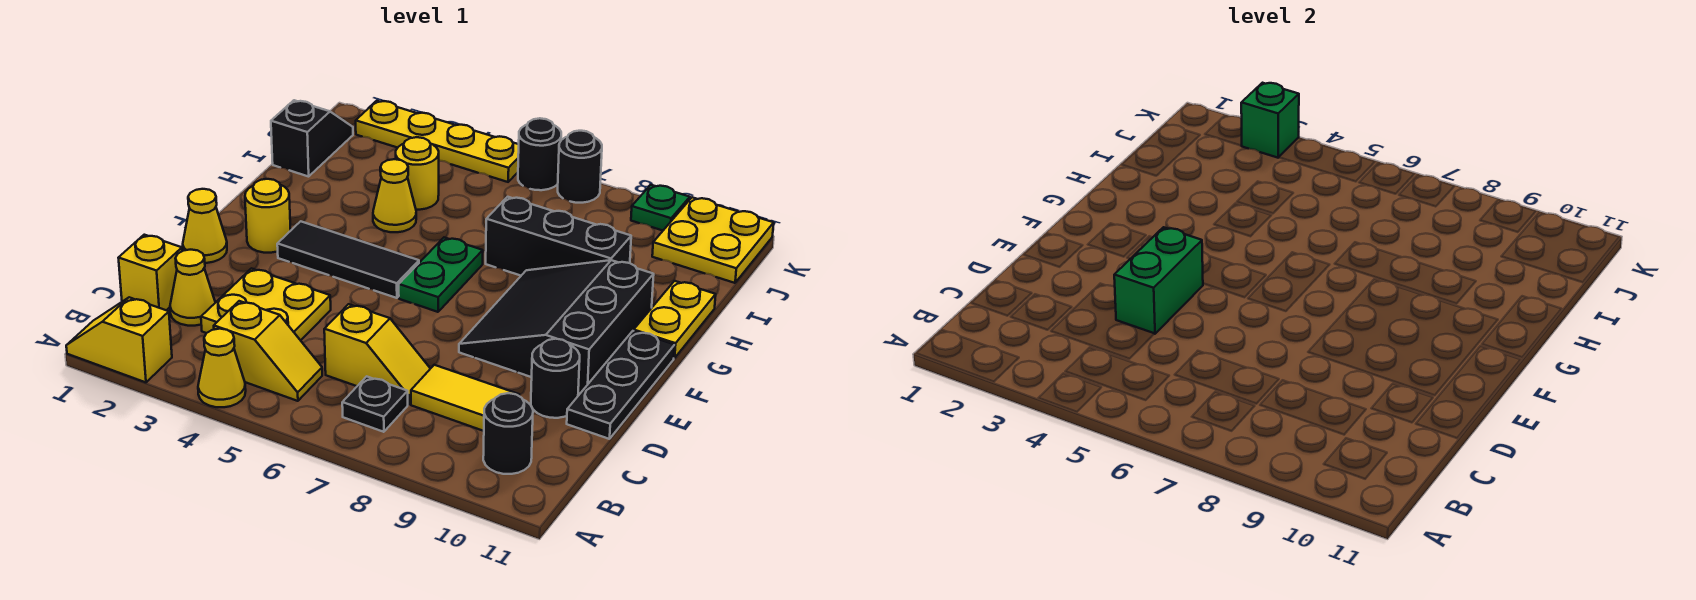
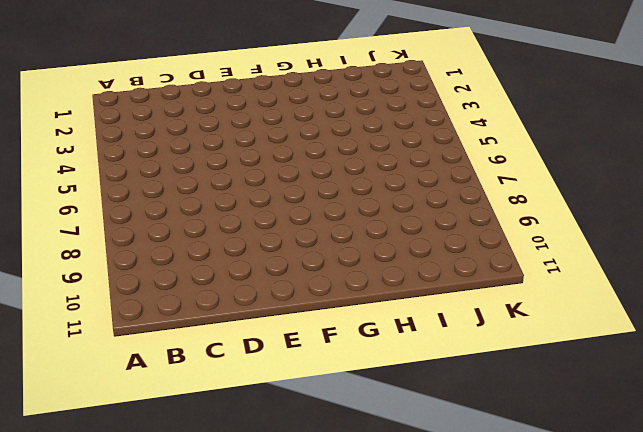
none -> yellow 1x2 slope [66,297,172,382]
none -> yellow 1x1 cone [198,329,246,407]
none -> yellow 1x2 slope [214,301,322,401]

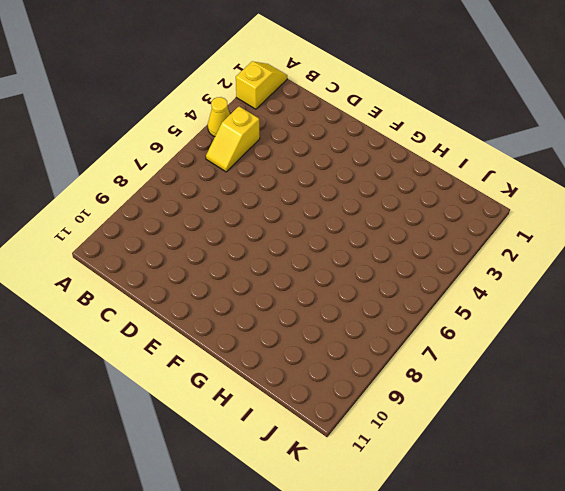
none -> black 1x1 plate [342,376,408,432]
none -> black 1x1 round brick [483,393,533,474]
none -> yellow 1x1 brick [119,235,182,310]

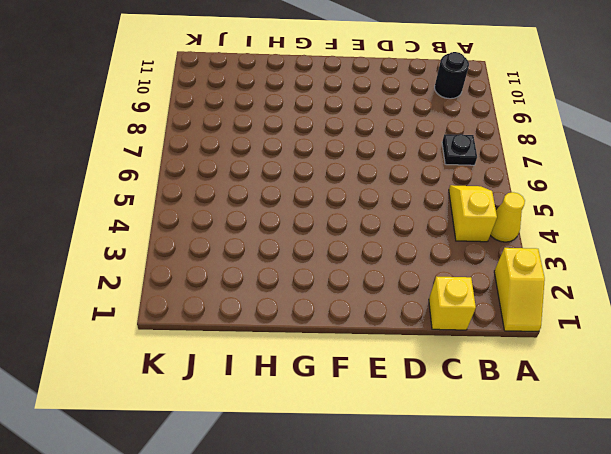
none -> yellow 1x1 cone [170,250,215,326]
none -> yellow 2x2 plate [201,269,331,340]
none -> yellow 1x2 slope [324,304,430,404]

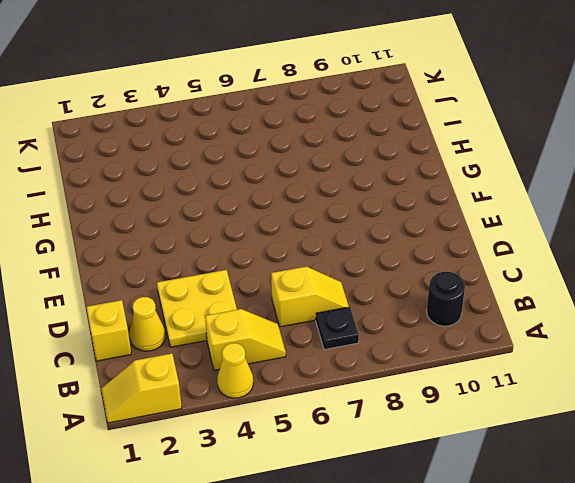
none -> yellow 1x2 tile [411,365,519,431]
none -> black 1x1 round brick [531,339,580,418]
none -> black 1x3 plate [567,331,675,439]

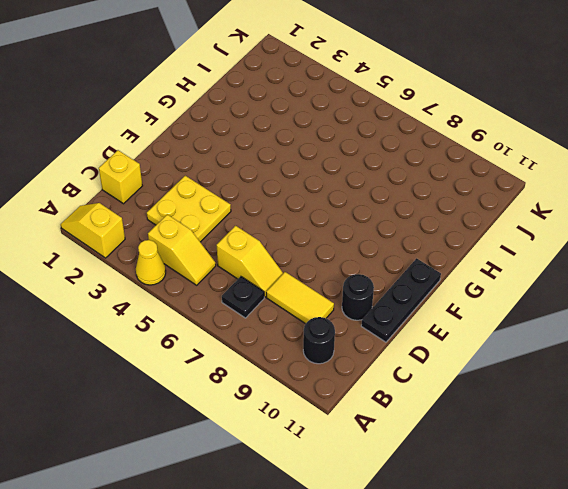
none -> yellow 1x1 cone [170,250,215,326]
none -> yellow 1x1 cone [183,189,227,263]
none -> black 3x3 slope [459,260,654,394]

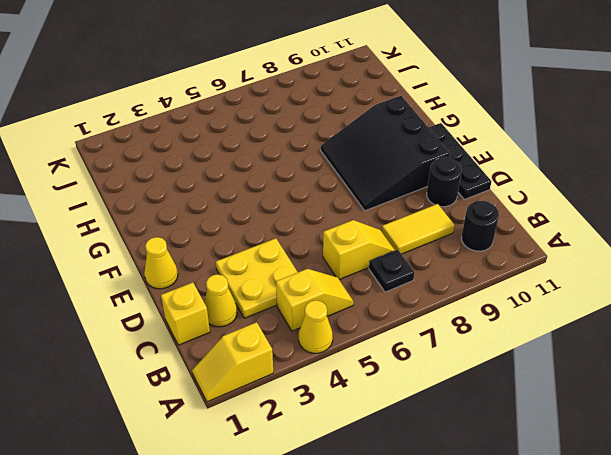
none -> yellow 1x1 round brick [245,179,291,253]
none -> black 1x3 tile [277,221,419,298]
none -> green 1x2 plate [399,238,483,312]

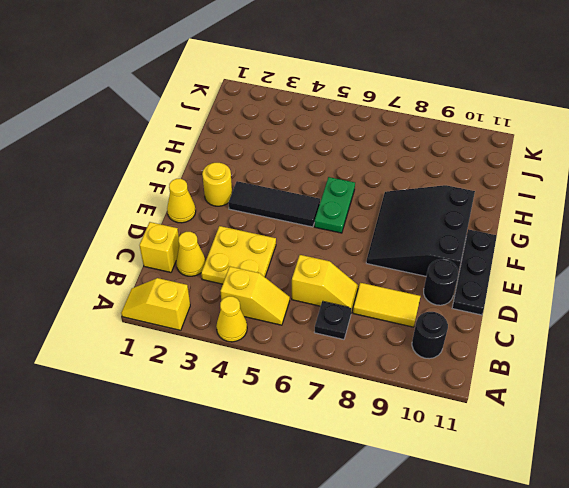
none -> yellow 1x2 plate [634,281,716,358]
none -> yellow 1x1 cone [373,159,416,232]
none -> black 1x3 brick [486,197,631,276]

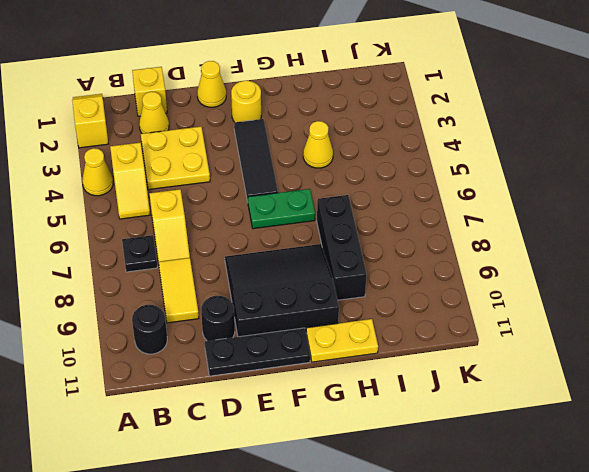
none -> black 1x2 slope [271,100,353,177]
none -> yellow 1x1 round brick [396,137,439,210]
none -> yellow 2x2 plate [652,197,774,283]

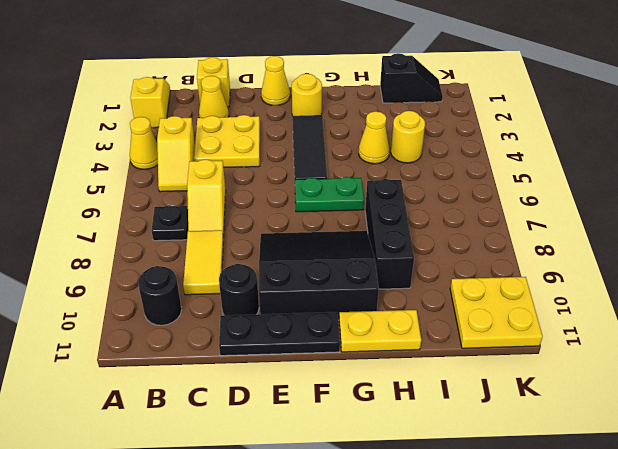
none -> yellow 1x4 plate [356,101,519,182]
none -> black 1x1 round brick [518,118,561,190]
none -> black 1x1 round brick [558,131,602,203]

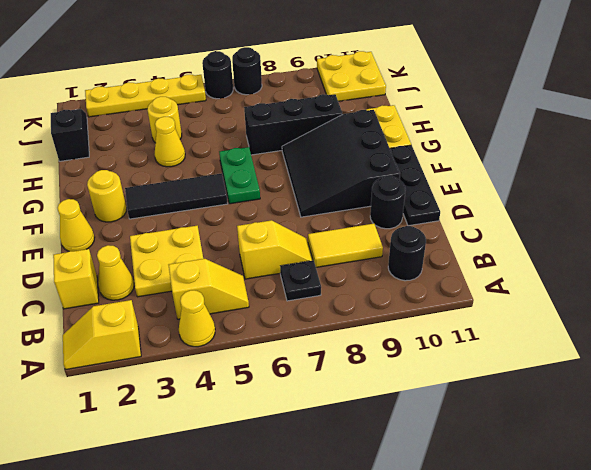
none -> green 1x1 plate [631,185,690,230]
none -> green 1x2 brick [1114,227,1203,334]
none -> green 1x1 brick [1241,83,1299,158]

